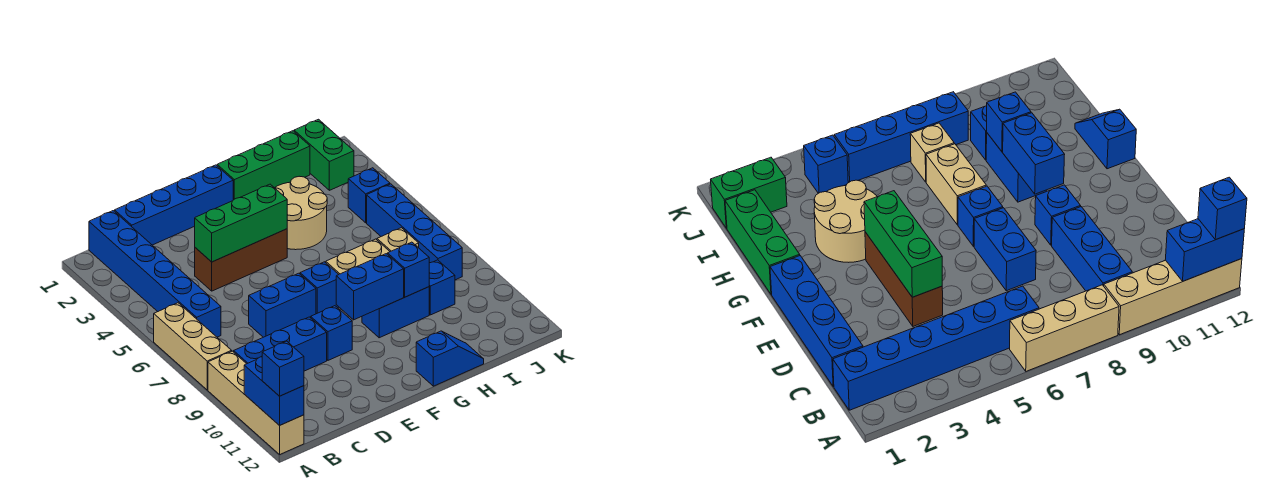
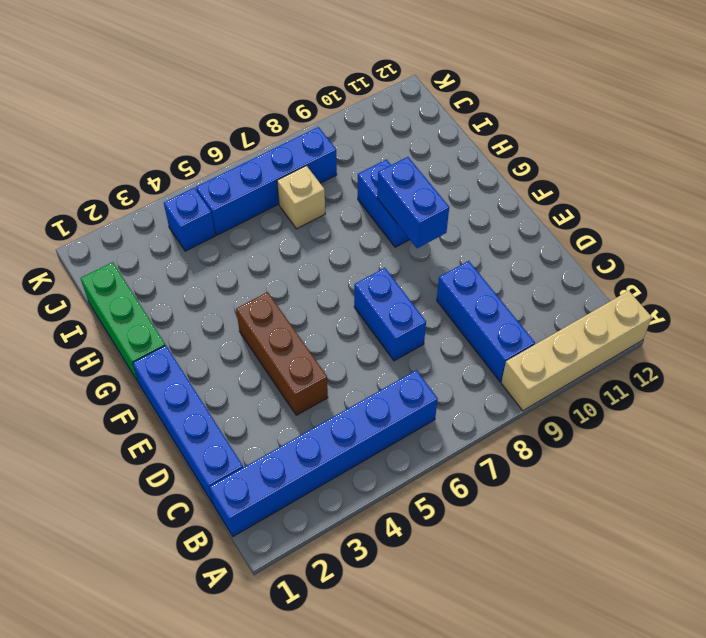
none -> tan 1x3 brick [154,303,232,390]
none -> blue 1x1 brick [311,306,352,360]
none -> blue 1x1 brick [300,262,339,314]

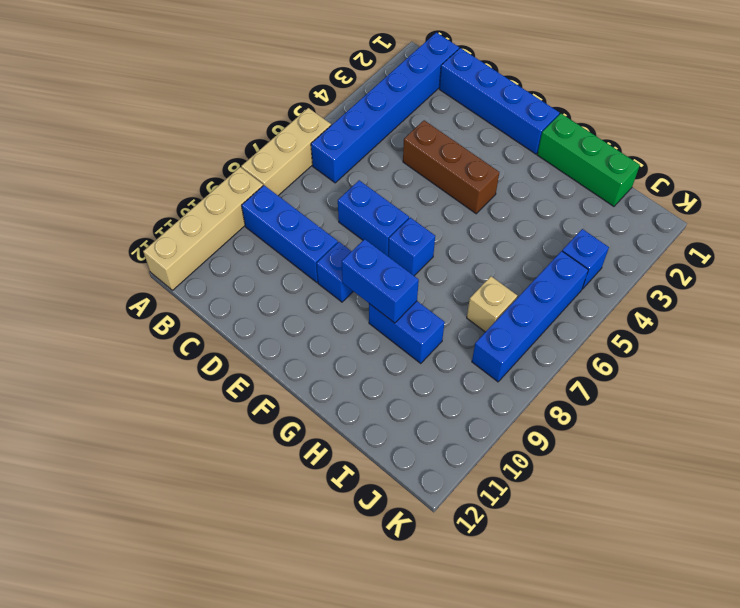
none -> tan 2x2 round brick [275,176,327,250]
none -> tan 1x2 brick [326,239,390,274]
none -> blue 1x2 slope [416,331,484,386]

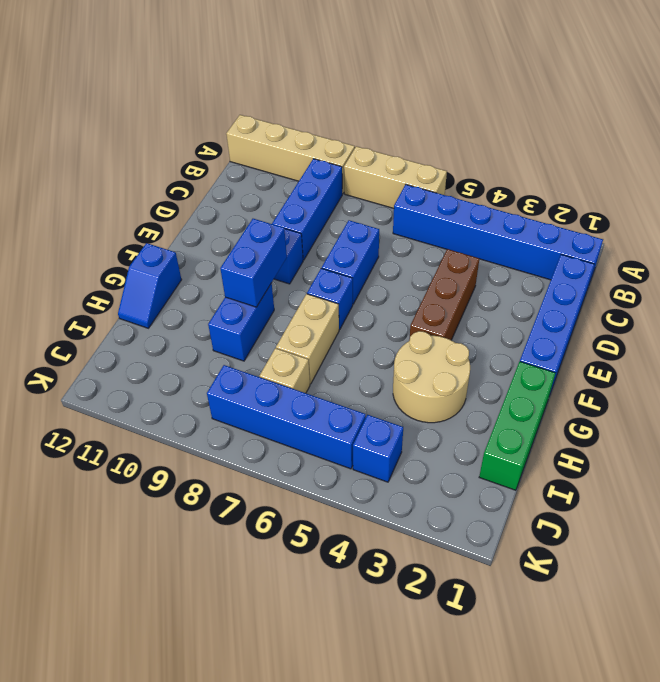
none -> blue 1x1 brick [429,260,455,315]
none -> green 1x2 brick [294,119,354,190]
none -> blue 1x2 brick [244,357,304,425]

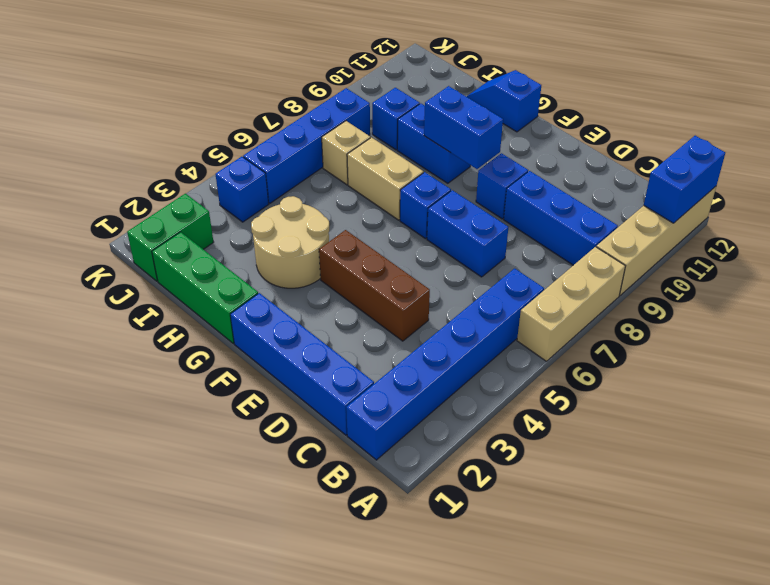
none -> green 1x3 brick [195,184,287,262]
none -> blue 1x1 brick [388,242,429,297]
none -> blue 1x1 brick [262,341,304,396]

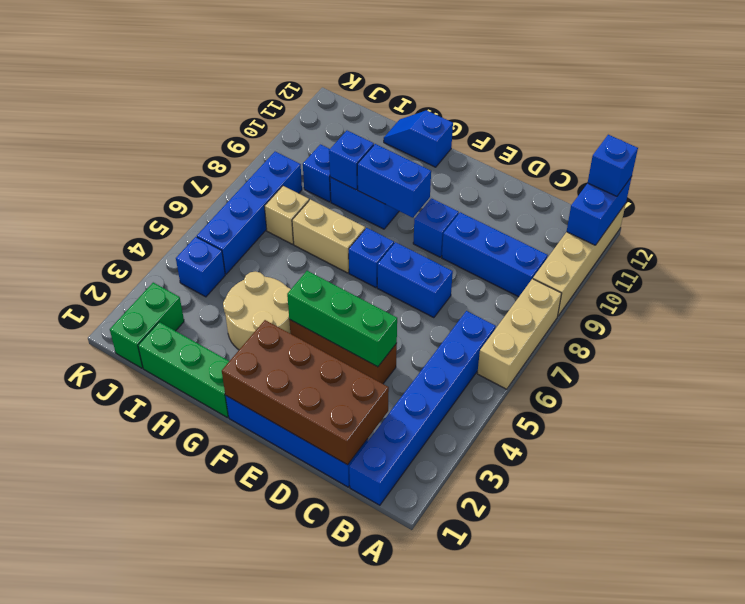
brown 2x4 brick [222,320,389,465] -> none

